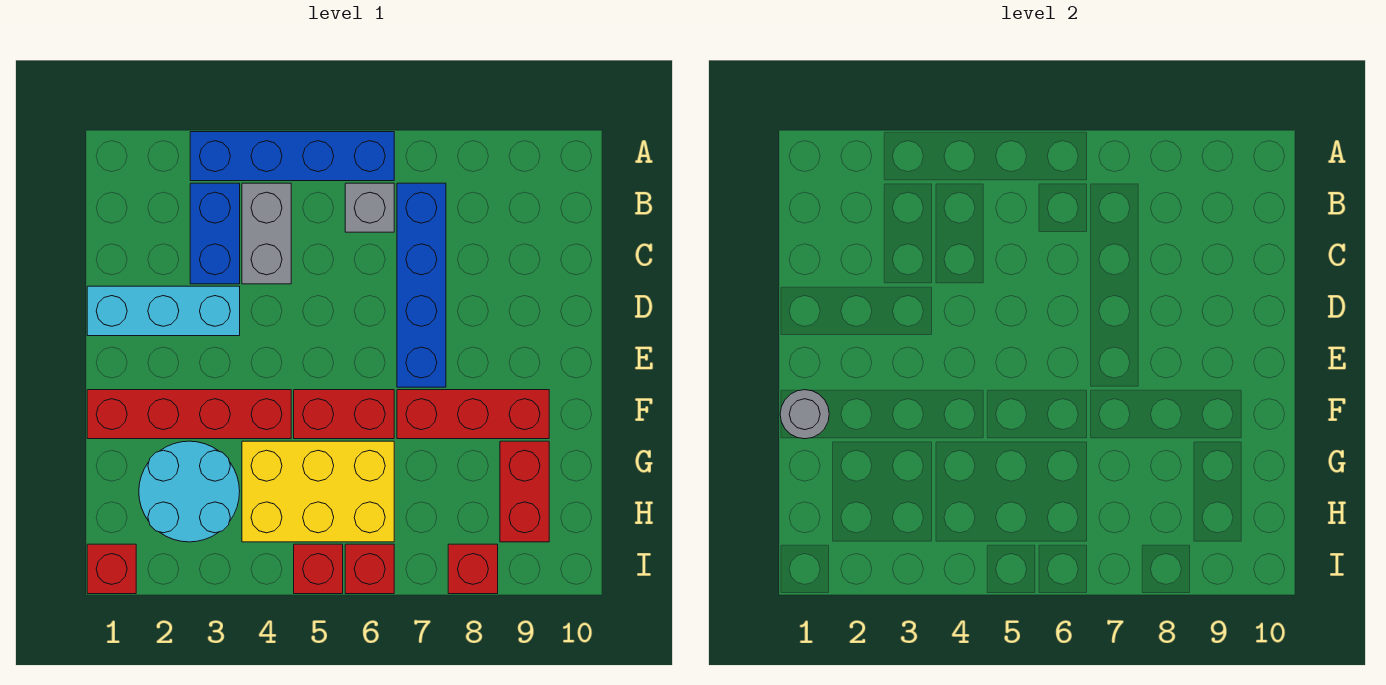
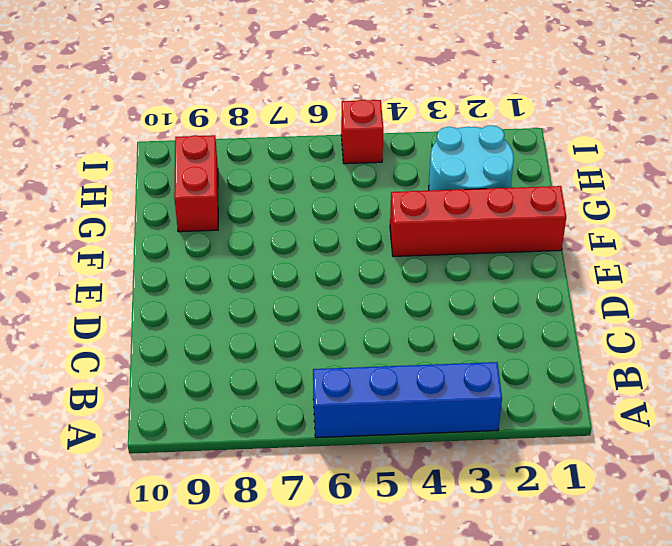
none -> blue 1x2 brick [190,183,240,284]
none -> grey 1x2 brick [242,183,291,284]
none -> grey 1x1 brick [345,183,394,232]

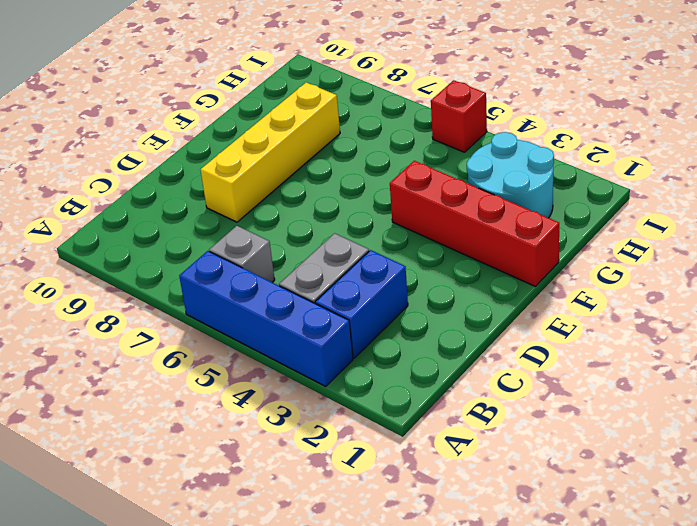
yellow 1x4 brick [200,82,340,222] -> red 1x3 brick [397,390,549,439]
none -> blue 1x4 brick [397,183,446,387]
none -> cyan 1x3 brick [87,286,240,336]
none -> red 1x2 brick [294,390,394,439]

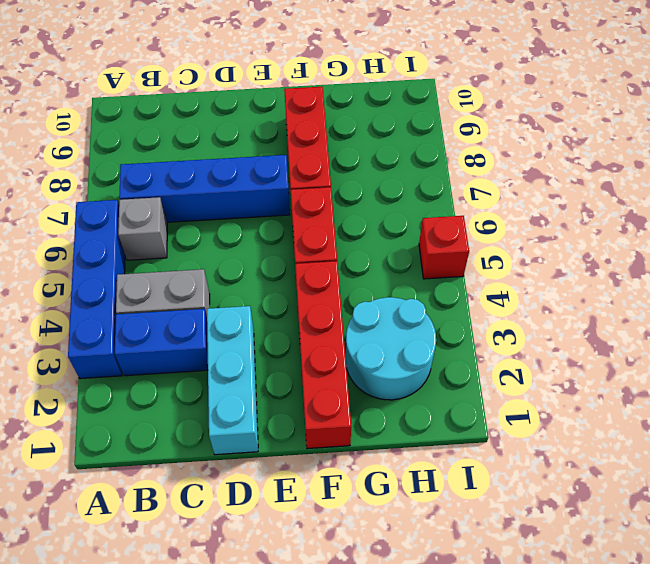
none -> yellow 2x3 brick [242,441,394,542]
none -> red 1x2 brick [500,441,549,542]
none -> red 1x1 brick [87,544,136,594]

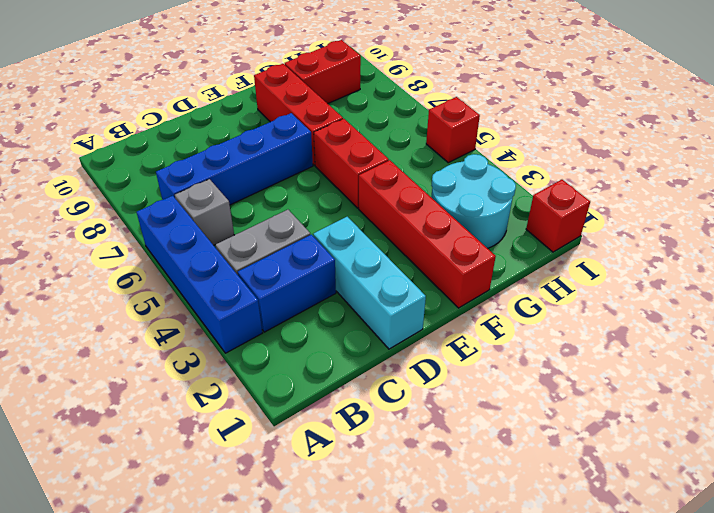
none -> yellow 2x3 brick [242,441,394,542]
none -> red 1x1 brick [345,544,394,594]
none -> red 1x1 brick [448,544,498,594]

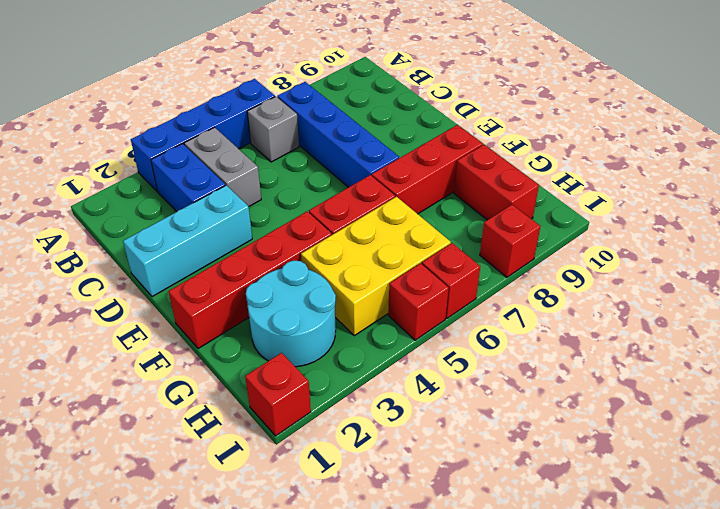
none -> grey 1x1 round brick [780,390,829,439]

